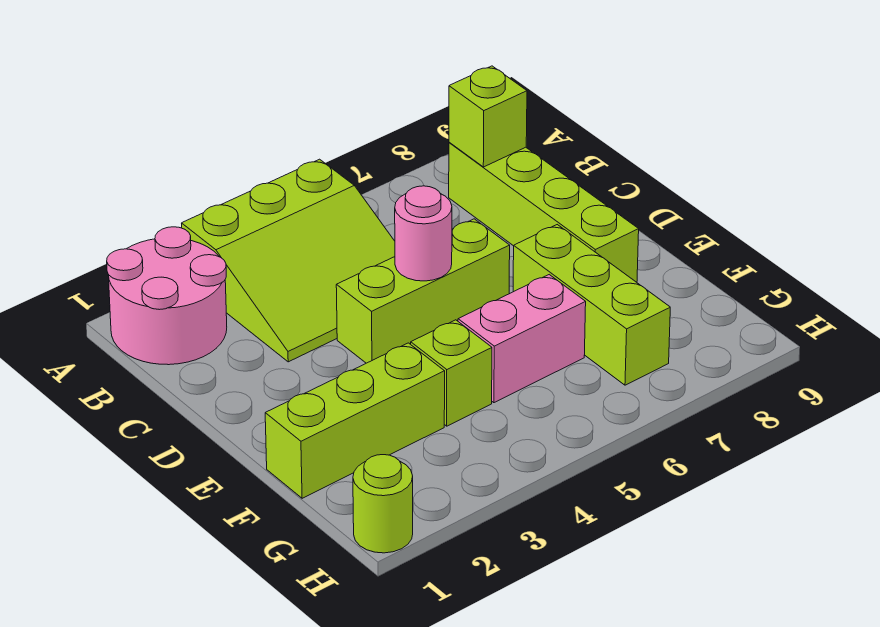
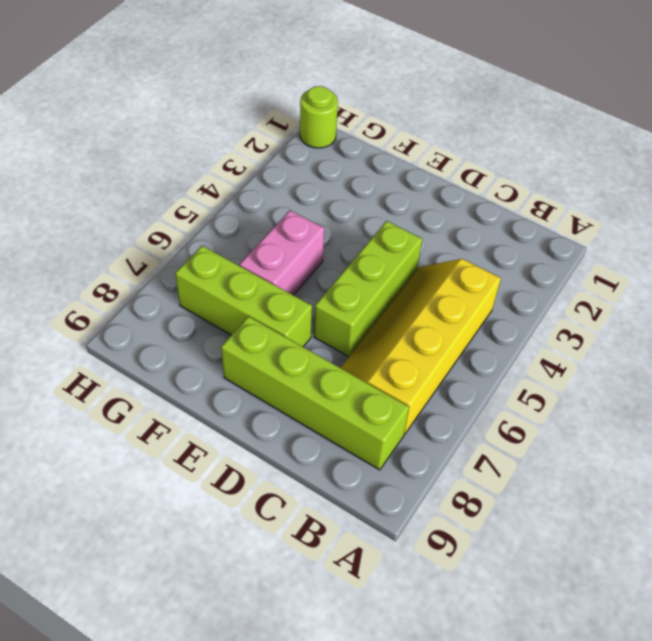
yellow 2x4 slope [340,259,501,434] -> lime 3x3 slope [182,159,395,362]
none -> pink 2x2 round brick [107,227,227,365]
none -> lime 1x3 brick [265,343,445,498]

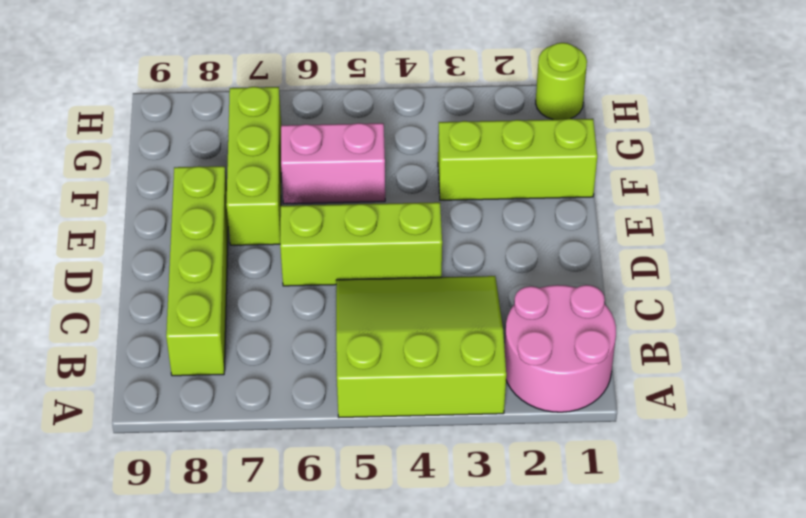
none -> lime 1x1 brick [411,320,492,426]
none -> lime 1x1 brick [449,66,527,167]

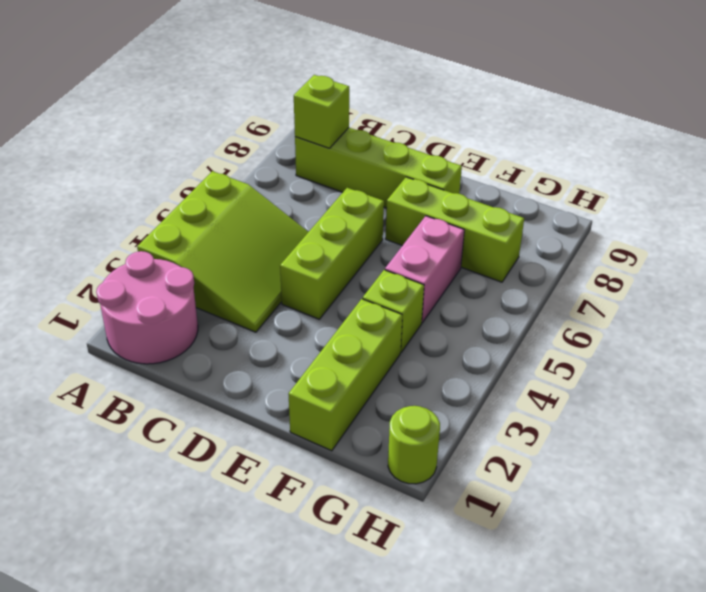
none -> pink 1x1 round brick [395,186,452,281]

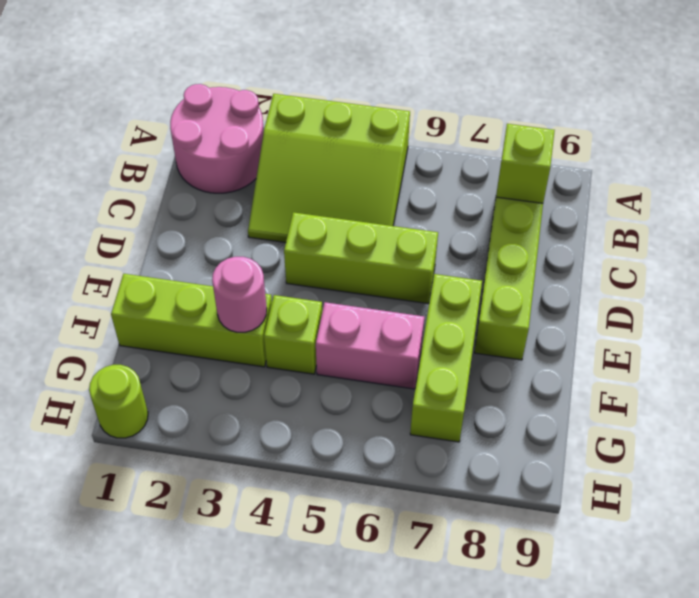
pink 1x1 round brick [212,257,267,332] -> pink 1x1 round brick moved to [395,186,452,281]

